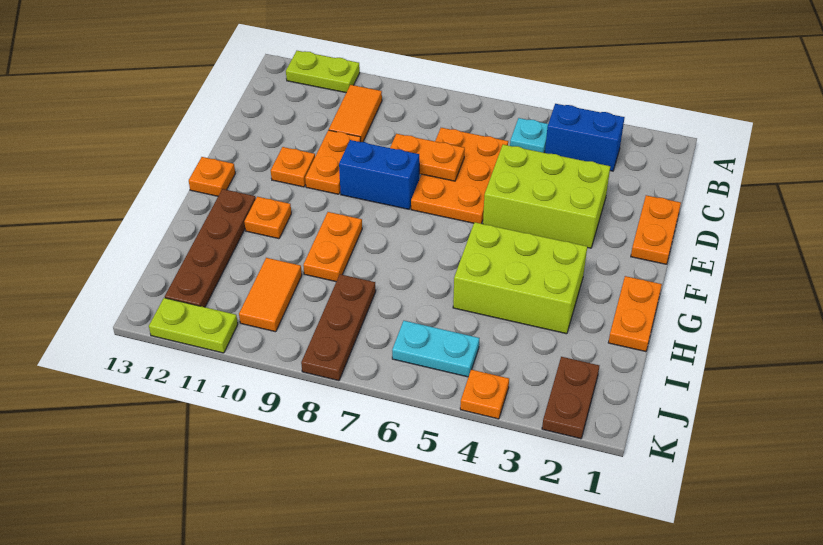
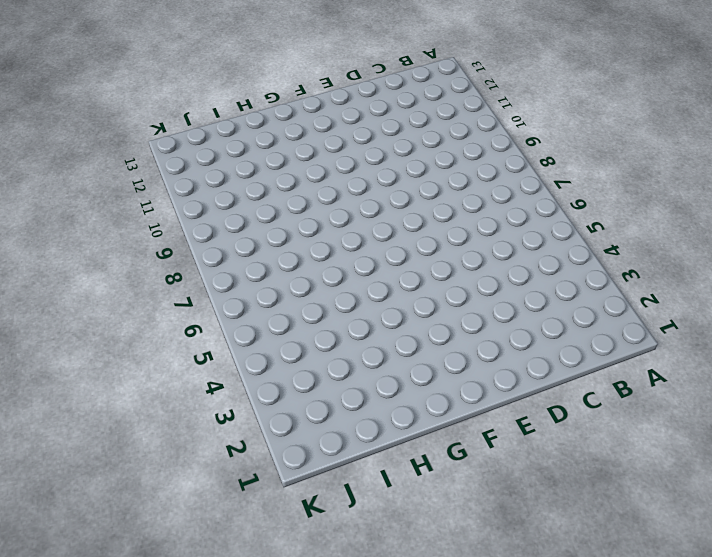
none -> lime 1x2 plate [286,51,360,93]
none -> blue 1x2 brick [545,104,625,171]
none -> cyan 1x1 plate [510,118,548,153]

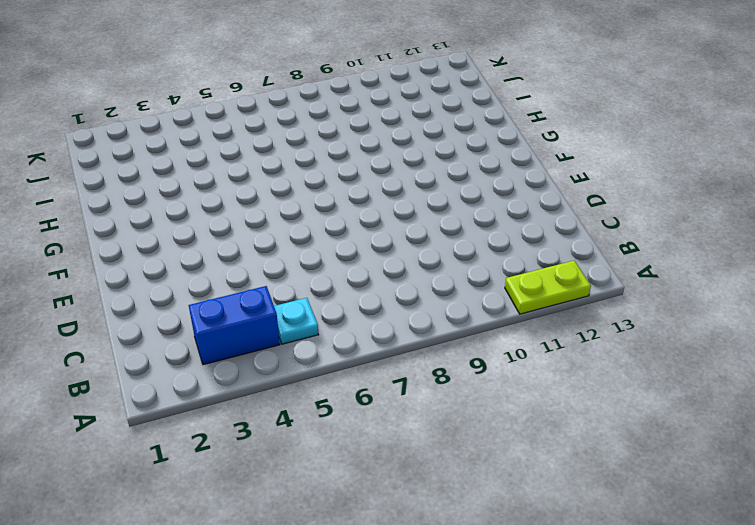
none -> orange 1x2 tile [329,85,382,142]
none -> orange 2x3 plate [411,128,508,224]
none -> orange 1x2 plate [631,195,681,264]

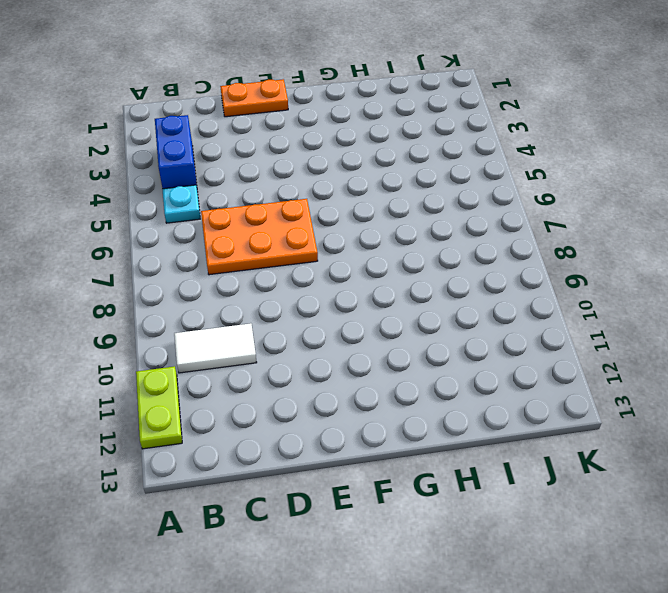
white 1x2 tile [174,323,257,373] -> orange 1x2 tile [329,85,382,142]
none -> lime 2x3 brick [483,145,610,248]
none -> orange 1x2 plate [305,130,361,194]
none -> blue 1x2 brick [339,140,419,209]

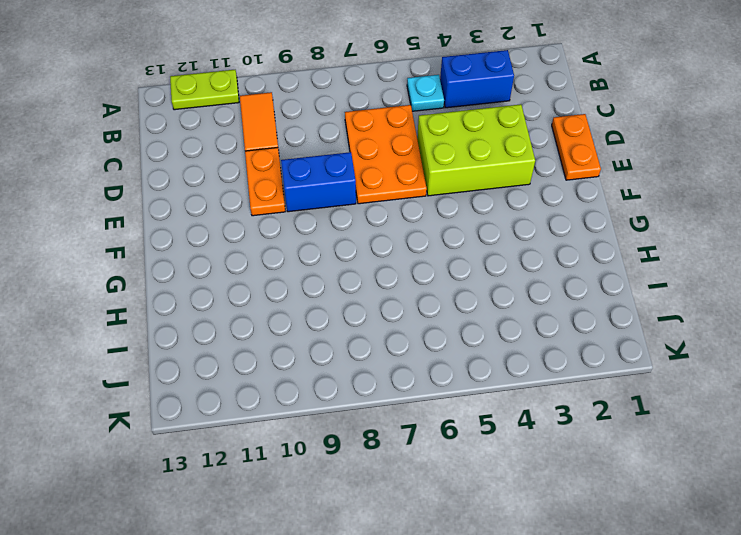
none -> orange 1x1 plate [271,147,315,187]
none -> orange 1x1 plate [189,157,235,196]
none -> orange 1x2 plate [608,276,662,352]

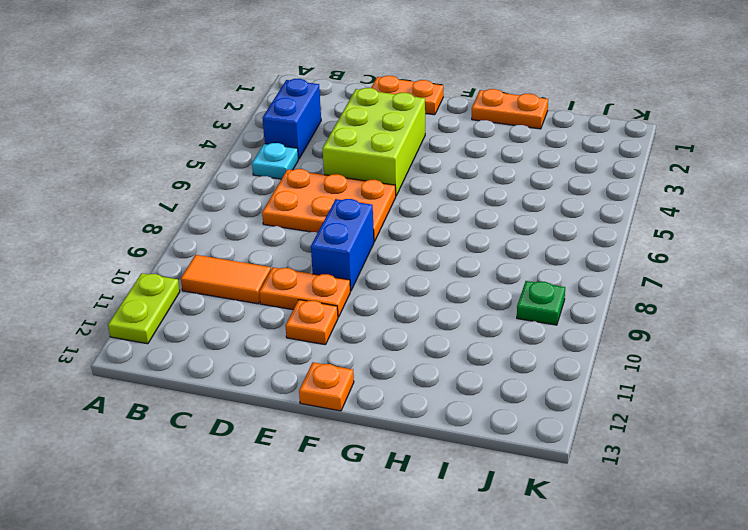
green 1x1 plate [517,281,565,325] -> none
none -> lime 2x3 brick [453,222,587,334]
none -> orange 1x2 plate [303,212,362,282]
none -> orange 1x1 plate [244,197,291,239]

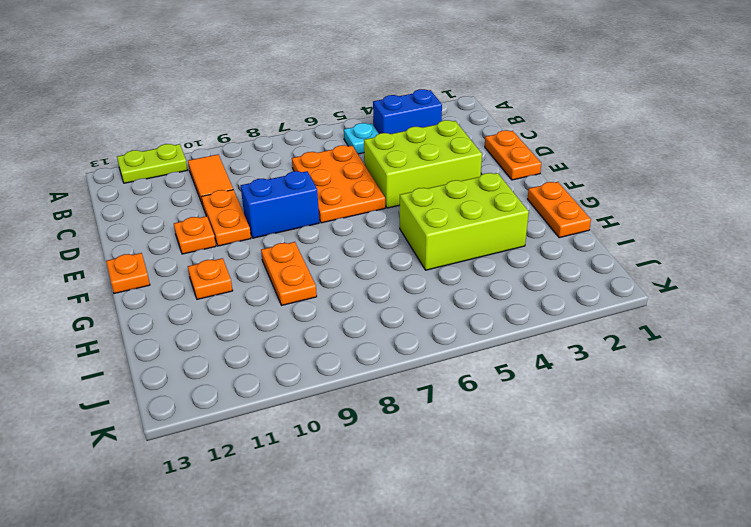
none -> brown 1x4 plate [165,189,256,307]
none -> brown 1x3 plate [301,274,376,381]
none -> orange 1x2 tile [239,258,302,332]

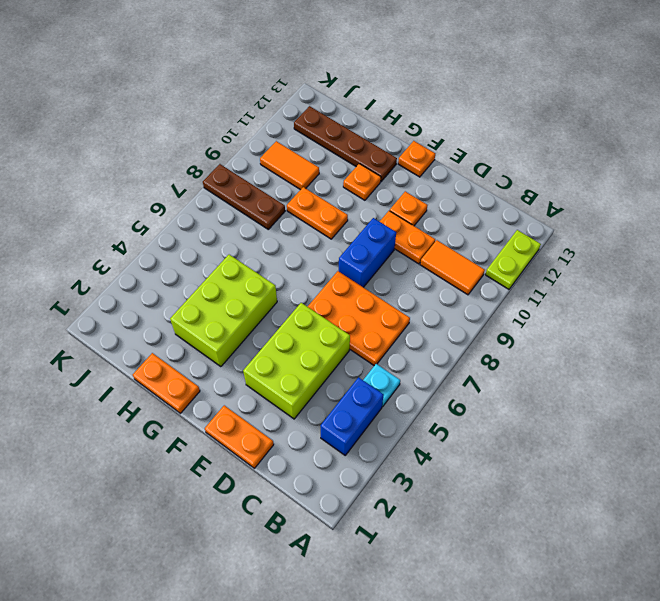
none -> brown 1x2 plate [542,357,599,439]
none -> cyan 1x2 plate [392,321,480,377]
none -> orange 1x1 plate [460,369,509,419]

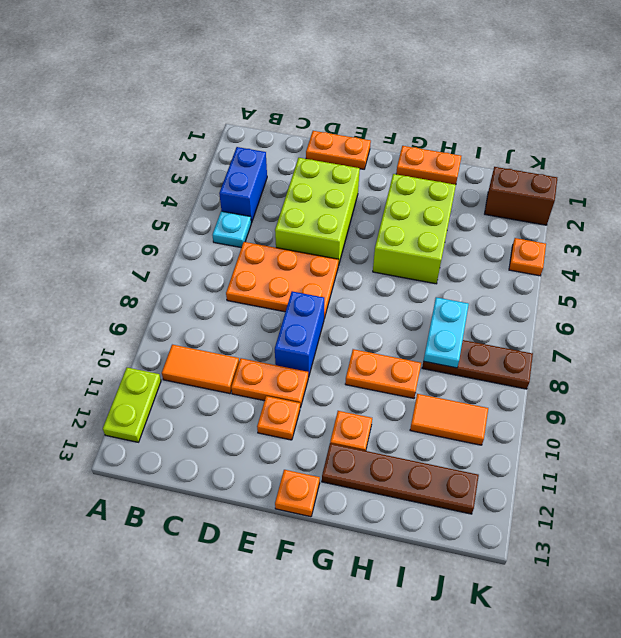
cyan 1x2 plate [424,297,469,368] -> cyan 1x2 plate moved to [392,321,480,377]
brown 1x2 brick [485,167,557,225] -> brown 1x2 plate [542,357,599,439]
none -> lime 1x2 plate [149,298,238,353]
none -> orange 1x2 plate [390,134,465,181]

